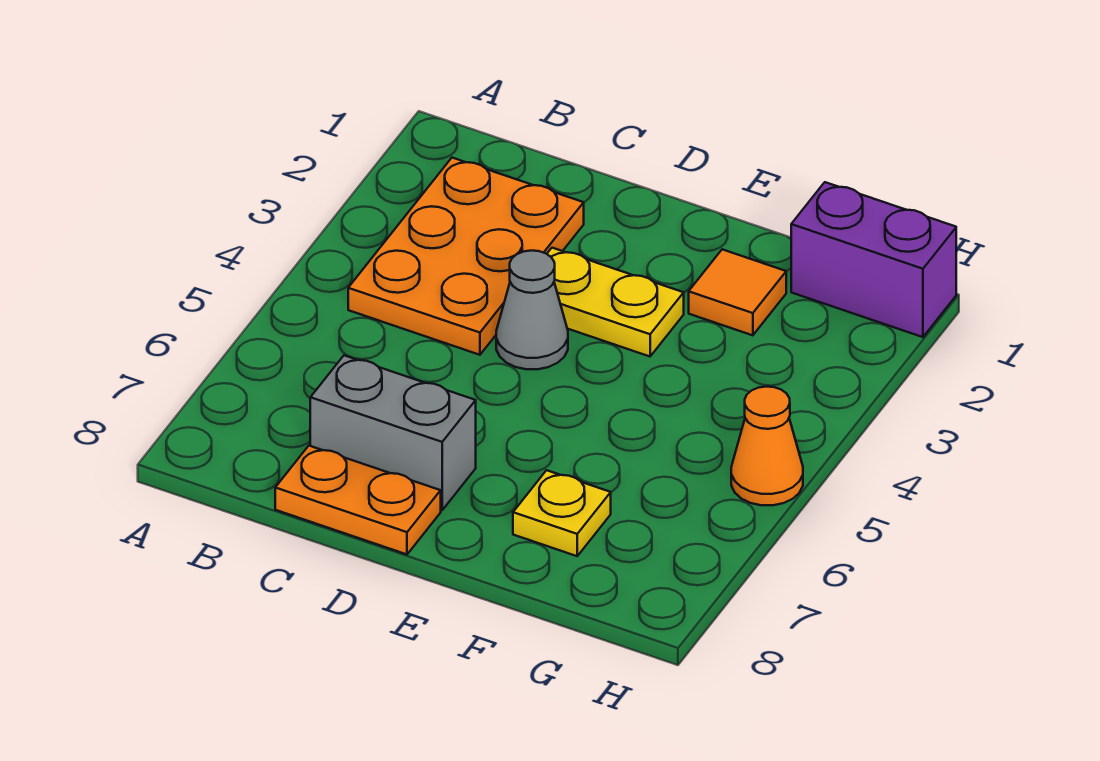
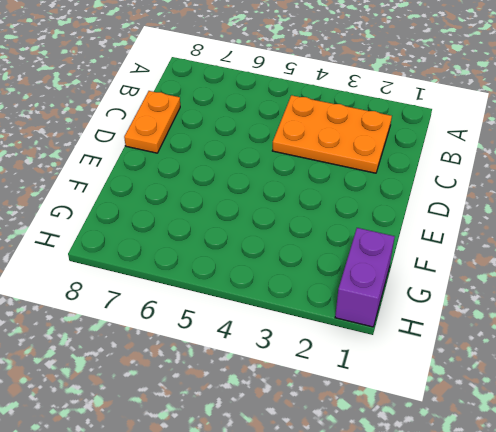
none -> grey 1x2 brick [310,355,476,510]
none -> yellow 1x2 plate [547,248,684,357]

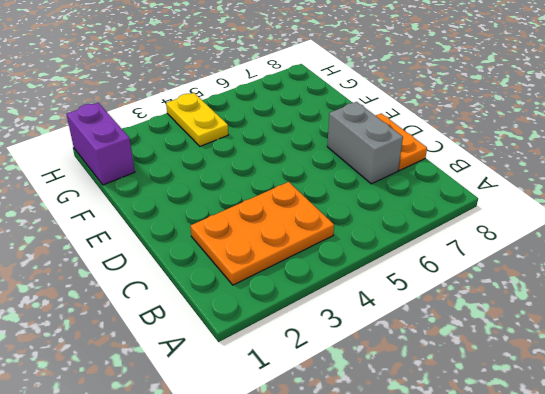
yellow 1x2 plate [166,93,228,146] -> yellow 1x2 plate moved to [547,248,684,357]
none -> grey 1x1 cone [496,251,568,369]
none -> orange 1x1 tile [689,249,786,335]

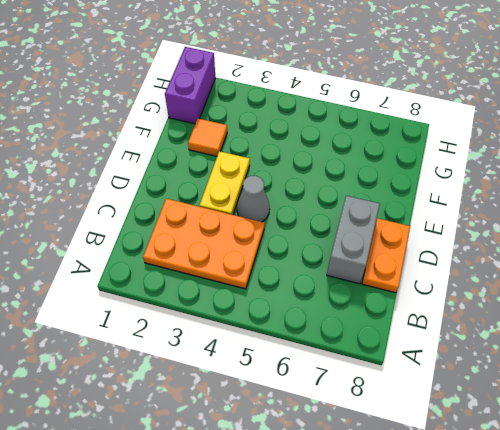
none -> yellow 1x1 plate [513,470,611,556]
none -> orange 1x1 cone [731,387,803,505]

